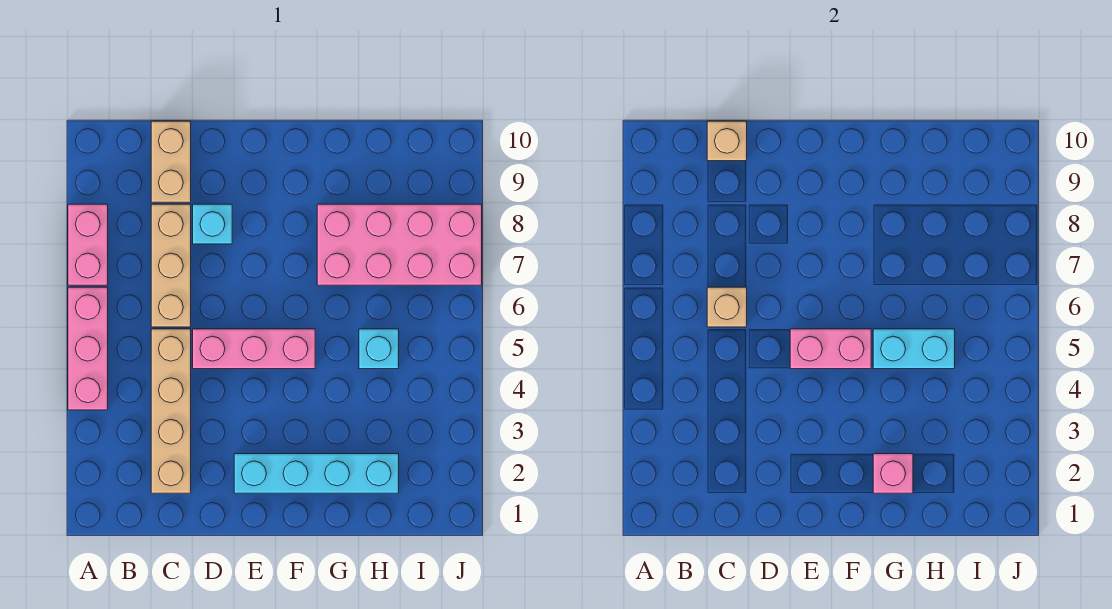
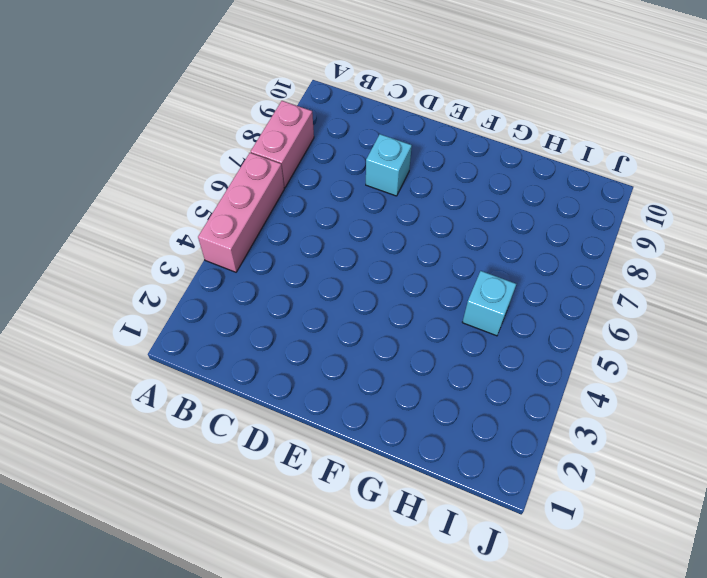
none -> tan 1x4 brick [151,329,191,493]
none -> tan 1x3 brick [151,204,191,327]
none -> tan 1x2 brick [151,121,191,202]

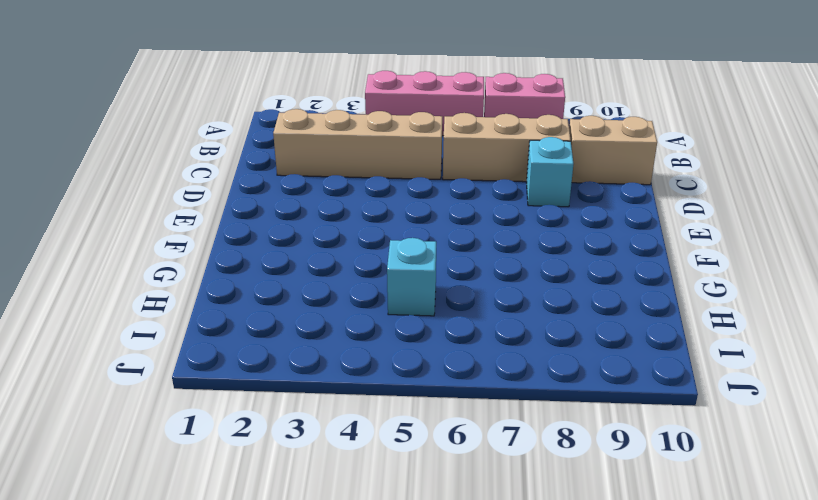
none -> pink 1x3 brick [193,329,315,369]
none -> cyan 1x4 brick [234,454,399,493]
none -> pink 2x4 brick [317,204,482,285]

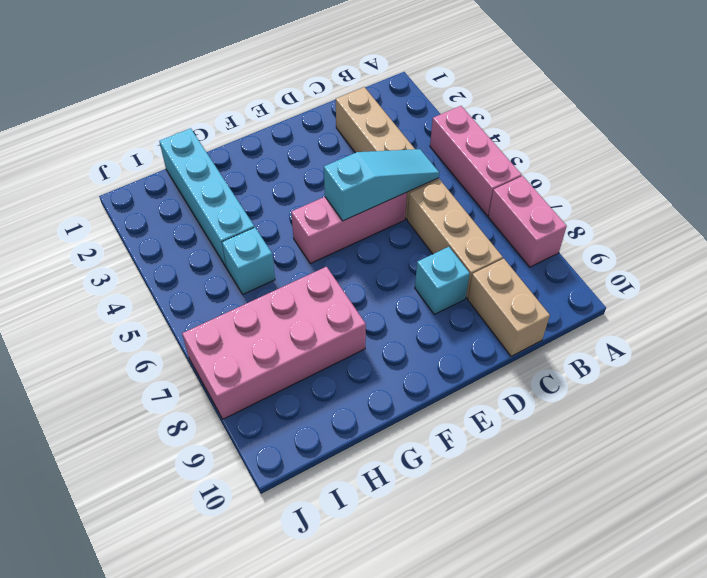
cyan 1x3 slope [324,149,439,221] -> pink 1x2 brick [790,329,871,369]
cyan 1x4 brick [159,128,255,266] -> cyan 1x4 brick turned to [234,454,399,493]
none -> tan 1x1 brick [707,287,747,327]
none -> tan 1x1 brick [707,121,747,161]
none -> pink 1x1 brick [873,454,913,493]

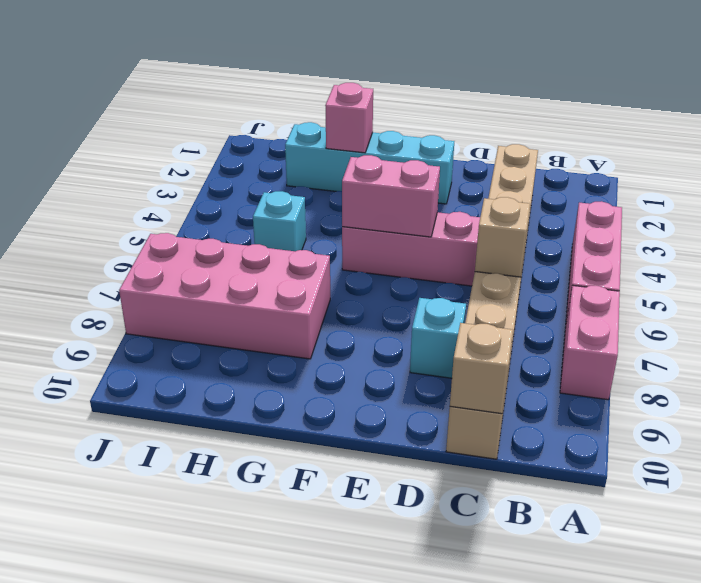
none -> cyan 1x2 brick [873,329,955,369]

